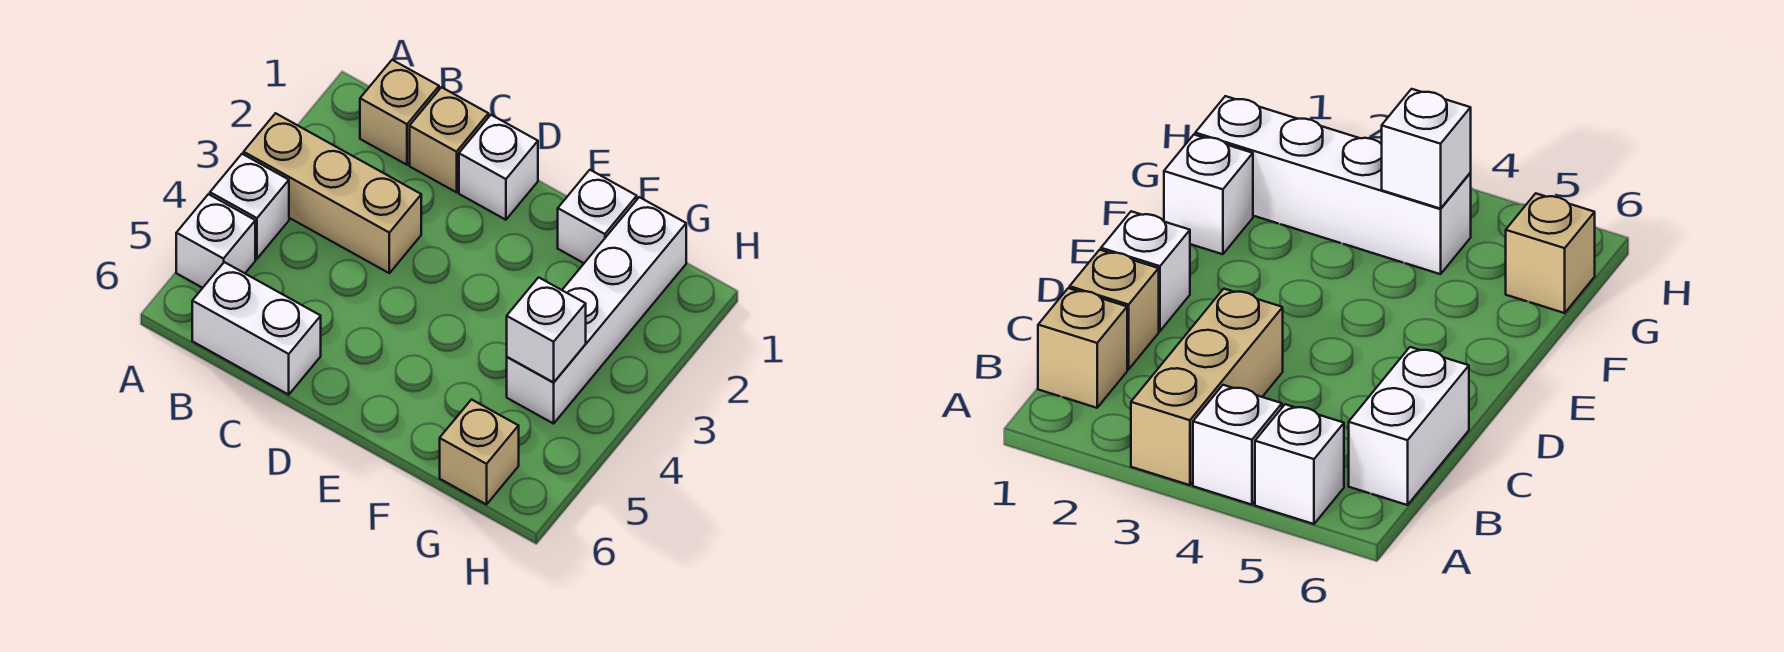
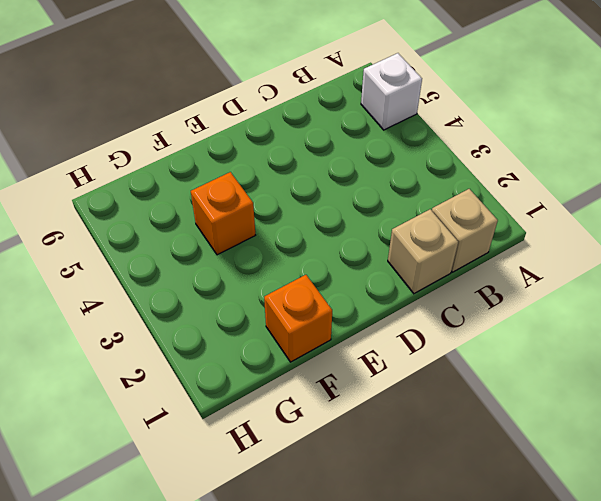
orange 1x1 brick [264,275,332,362] -> white 1x1 brick [558,170,637,263]
orange 1x1 brick [191,172,255,255] -> none
none -> tan 1x3 brick [244,113,421,273]
none -> white 1x1 brick [210,154,289,259]

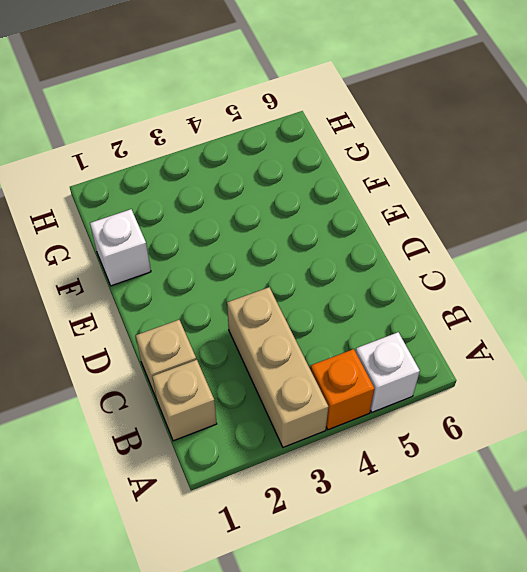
orange 1x1 brick [310,349,375,430] -> white 1x1 brick [210,154,289,259]
none -> white 1x2 brick [192,262,321,395]
none -> white 1x1 brick [459,115,538,220]

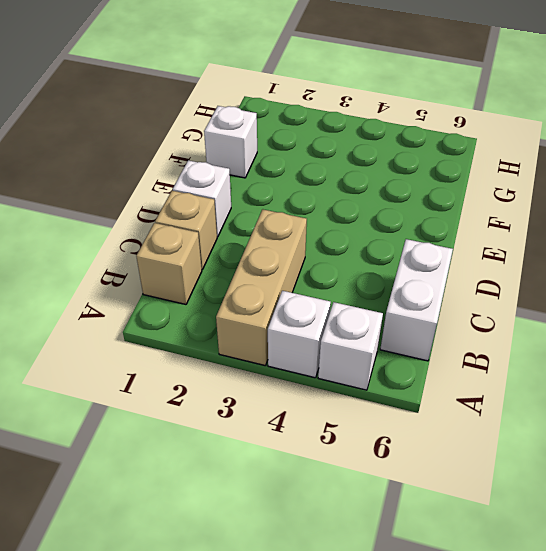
none -> white 1x4 brick [507,197,686,424]
none -> tan 1x1 brick [440,400,519,505]

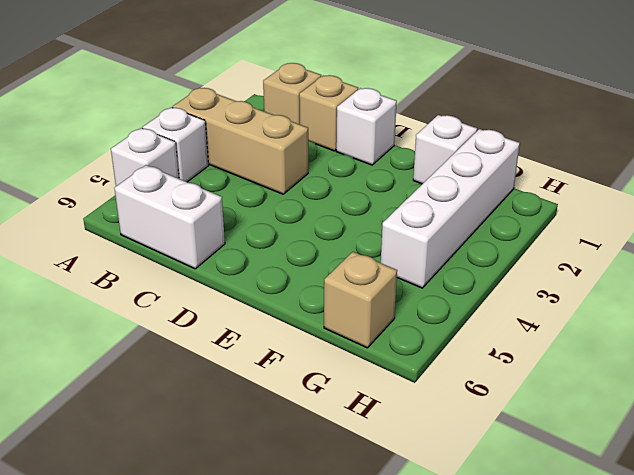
none -> white 1x1 brick [507,277,586,382]

